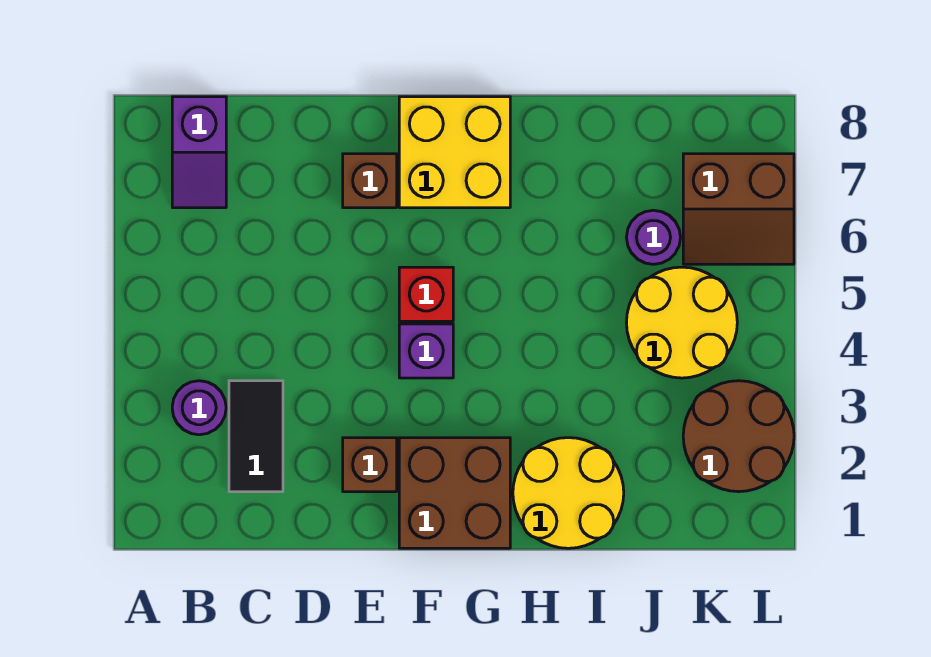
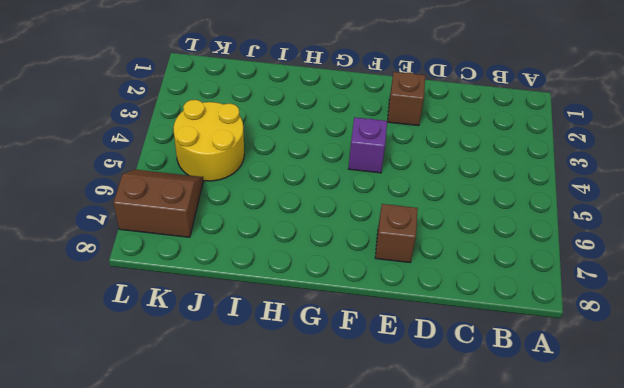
none -> purple 1x1 round brick [172,381,226,435]
none -> purple 1x2 slope [172,97,226,208]
none -> black 1x2 tile [229,381,283,492]

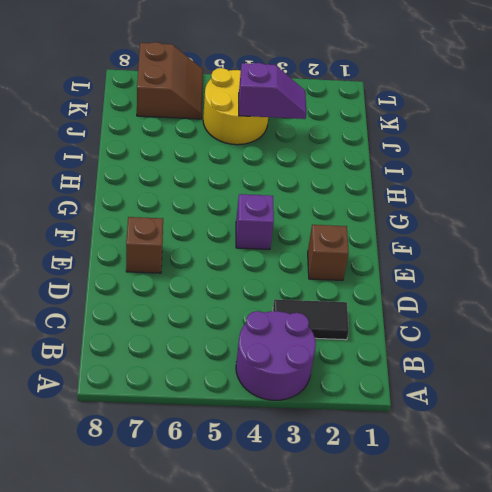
purple 2x2 round brick [236,311,316,400] -> purple 1x1 round brick [172,381,226,435]
purple 1x2 slope [239,63,306,119] -> purple 1x2 slope moved to [172,97,226,208]
none -> brown 2x2 brick [399,438,510,548]
none -> red 1x1 brick [399,267,453,321]
none -> yellow 2x2 brick [399,97,510,208]

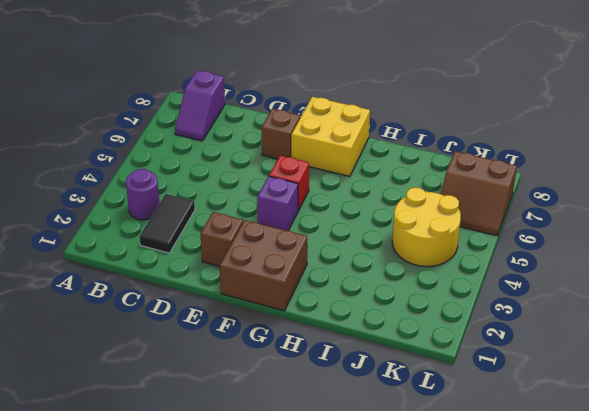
none -> yellow 2x2 round brick [513,438,624,548]
none -> purple 1x1 round brick [627,210,681,264]
none -> brown 2x2 round brick [683,381,794,492]

